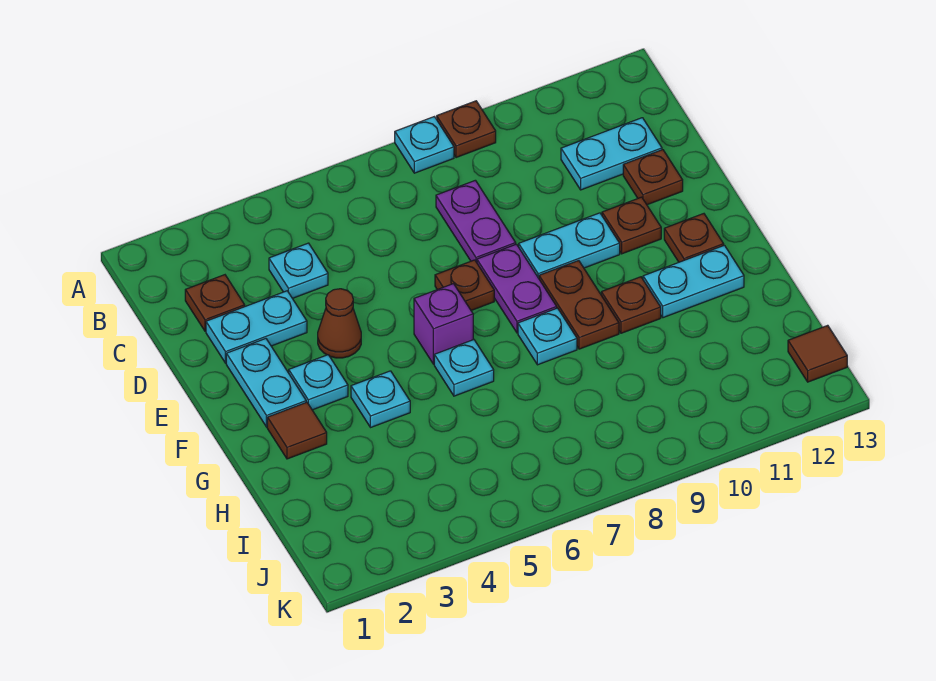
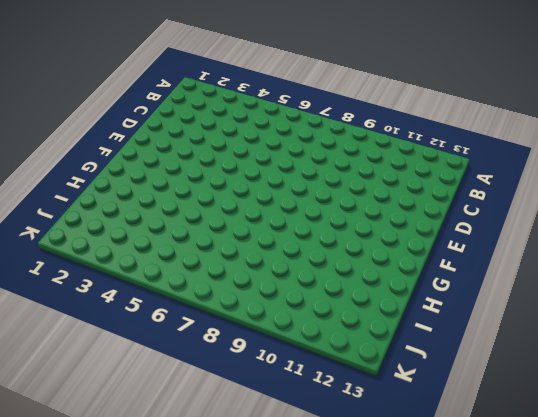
none -> cyan 1x1 plate [395,117,454,173]
none -> brown 1x1 plate [437,101,496,158]
none -> brown 1x1 plate [185,275,245,331]

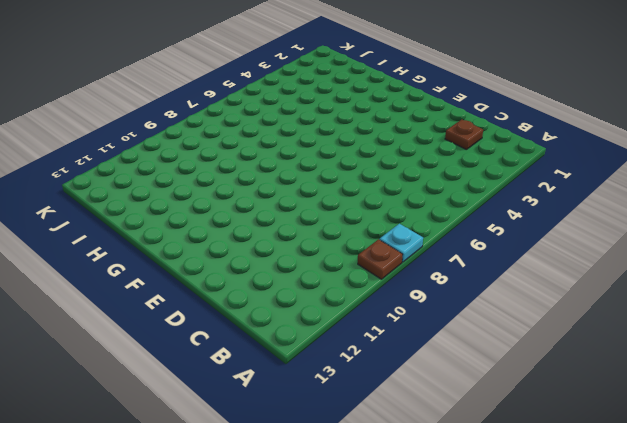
none -> cyan 1x1 plate [269,243,328,298]
none -> purple 1x2 plate [436,180,516,262]
none -> cyan 1x2 plate [561,118,662,190]

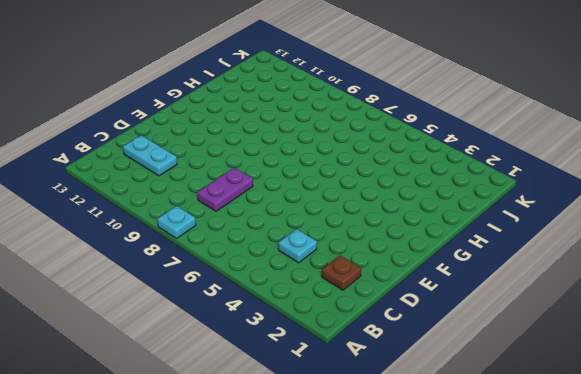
none -> brown 1x1 plate [437,101,496,158]
none -> cyan 1x2 plate [206,291,307,363]
none -> brown 1x1 plate [623,150,683,205]

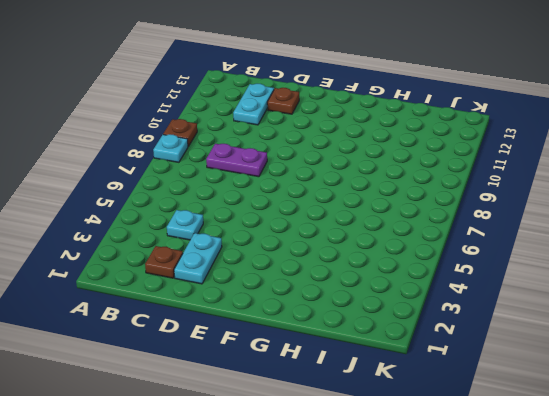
none -> cyan 1x2 plate [226,339,306,427]
none -> brown 1x1 cone [318,289,361,358]
none -> brown 1x1 plate [435,260,494,310]

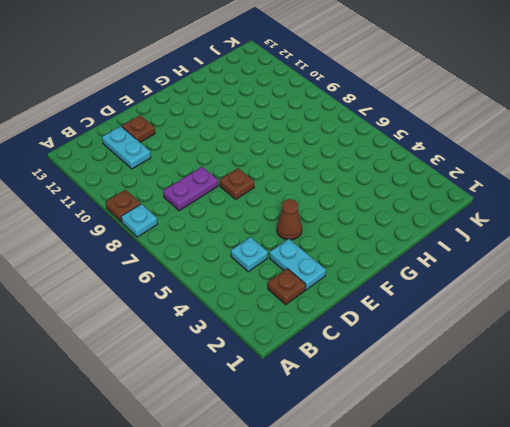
none -> cyan 1x2 plate [226,339,306,427]
none -> purple 1x2 plate [477,244,557,333]
none -> cyan 1x2 plate [519,213,620,278]

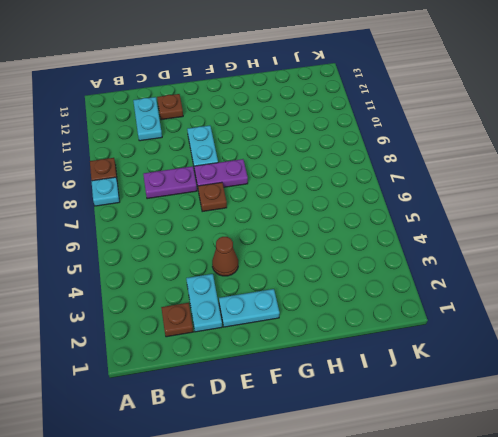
none -> cyan 1x1 plate [269,243,328,298]
none -> brown 1x1 plate [602,197,661,254]
none -> cyan 1x1 plate [289,355,348,410]

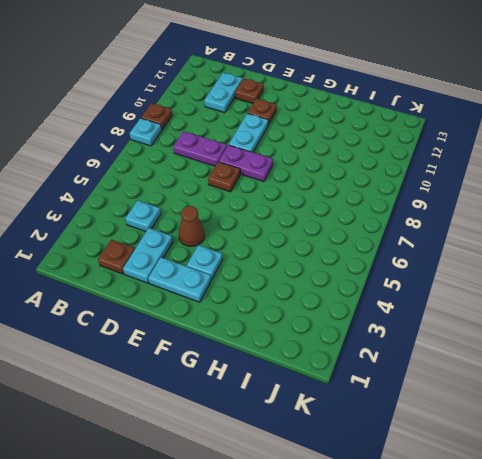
none -> purple 1x1 brick [414,284,473,364]
none -> brown 1x2 plate [539,261,619,349]
none -> brown 1x1 plate [664,214,724,262]

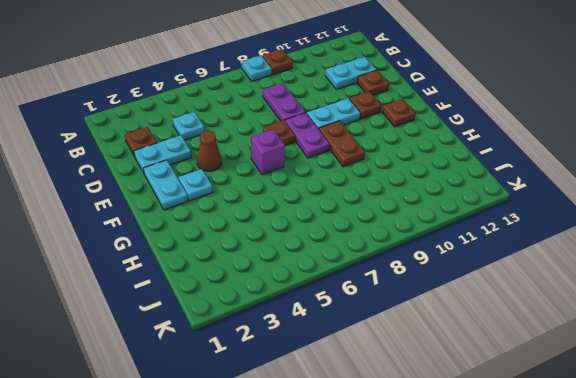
none -> brown 1x1 tile [267,402,327,459]
none -> cyan 1x1 plate [351,371,410,428]
none -> cyan 1x1 plate [434,340,494,396]

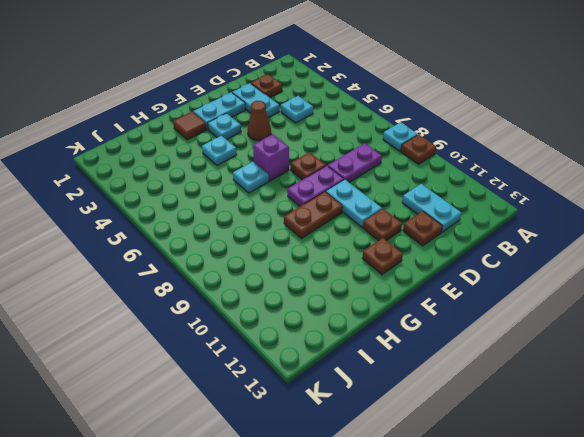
none -> cyan 1x1 plate [518,308,577,365]
none -> brown 1x1 plate [601,277,661,333]
none -> cyan 1x2 plate [643,245,744,318]

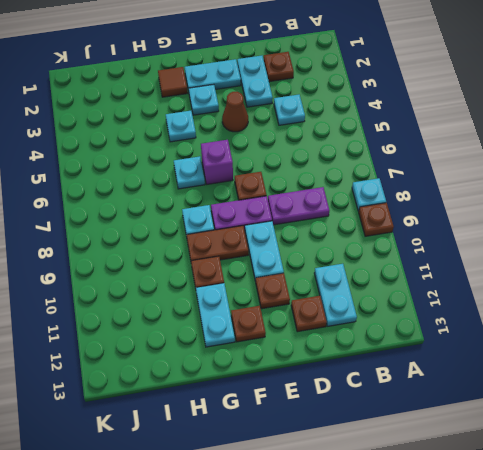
none -> brown 1x1 tile [788,325,847,382]

